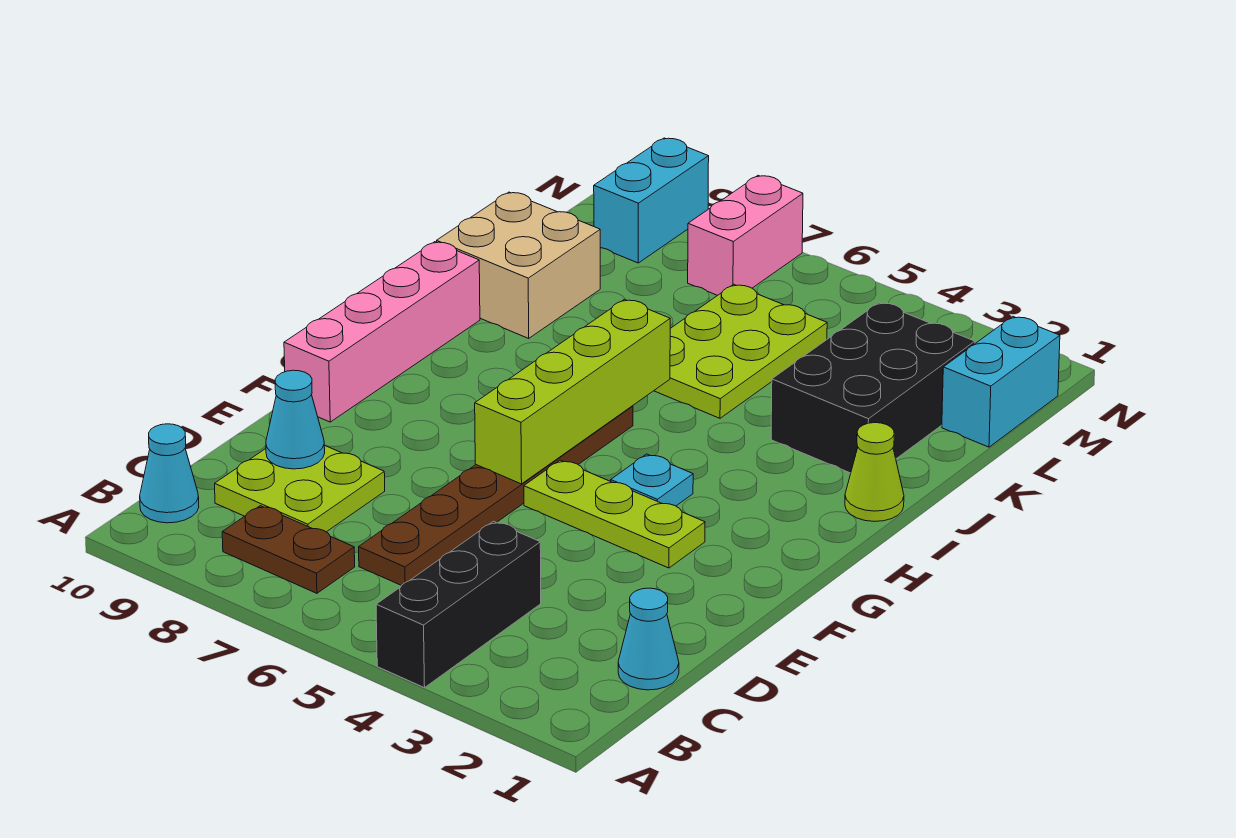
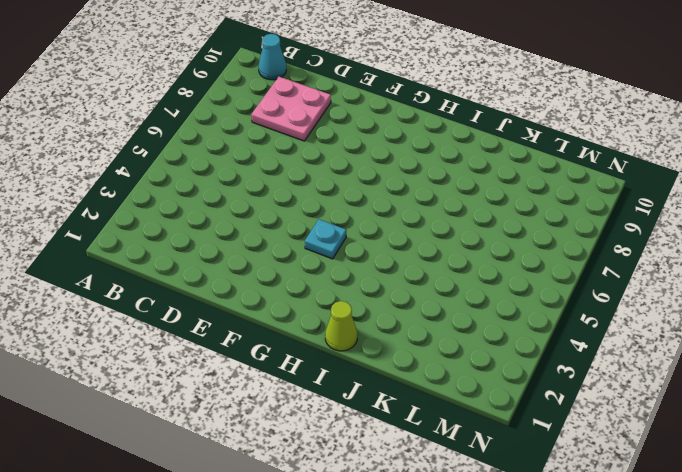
pink 2x2 plate [251,77,331,141] -> lime 2x2 plate [215,445,385,532]
none -> black 1x3 brick [376,521,541,688]
none -> brown 1x2 plate [222,506,355,593]
none -> cyan 1x1 cone [618,588,679,690]

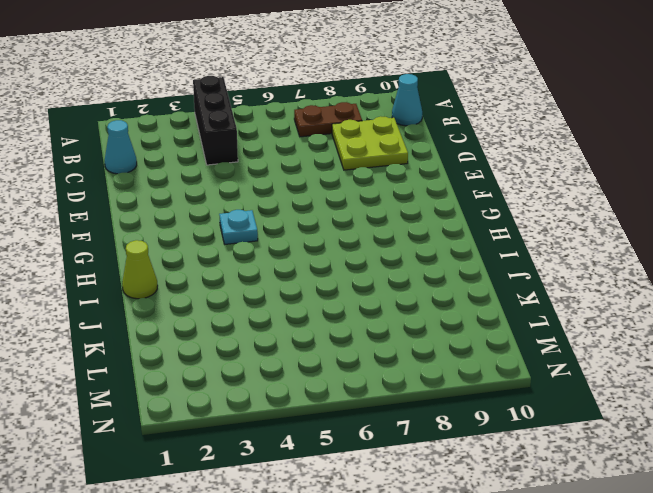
none -> brown 1x6 plate [359,406,633,585]
none -> lime 1x3 plate [524,460,705,568]
none -> pink 1x4 brick [284,242,480,422]

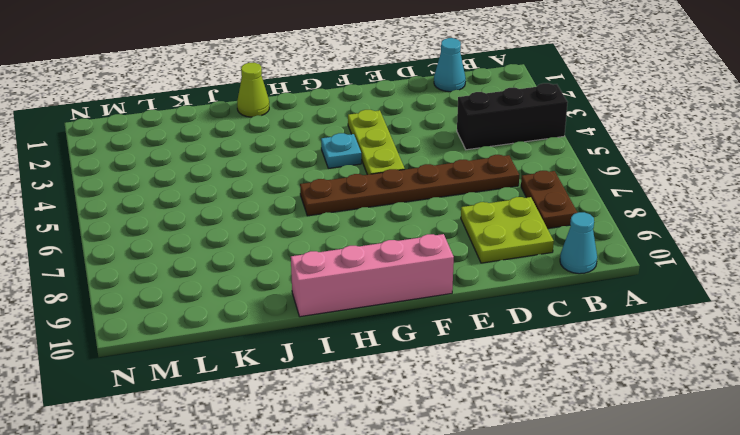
none -> black 2x3 brick [771,303,975,473]
none -> lime 2x3 plate [654,284,827,418]
none -> tan 2x2 brick [437,192,600,338]

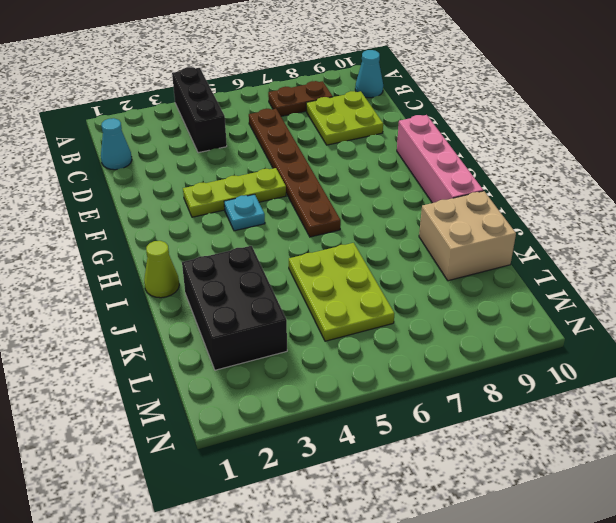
none -> cyan 1x2 brick [942,316,1060,447]
none -> pink 1x2 brick [688,176,803,295]
none -> cyan 1x2 brick [594,138,709,263]

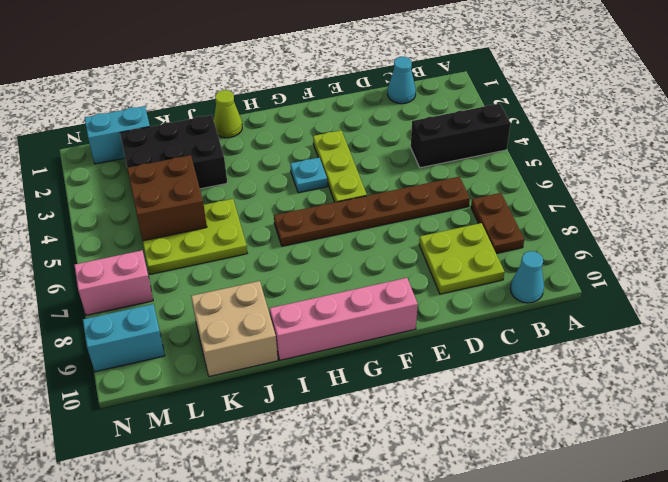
brown 2x2 brick [127,155,207,241] -> none
none -> cyan 1x1 cone [266,370,325,469]
none -> lime 1x4 brick [475,299,670,484]

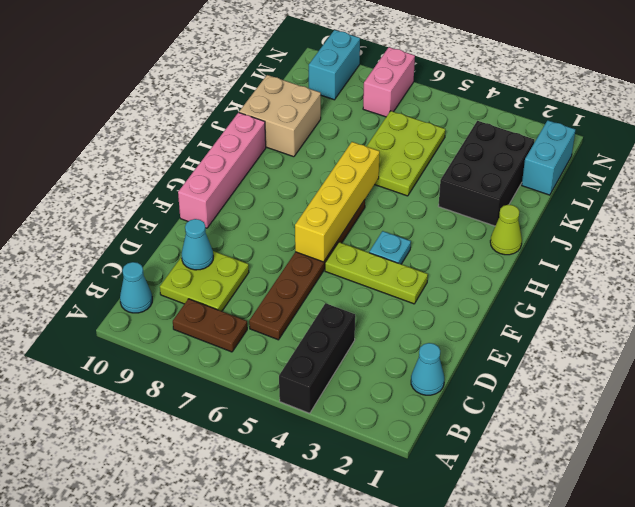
yellow 1x4 brick [295,142,380,262] -> lime 1x4 brick [475,299,670,484]

